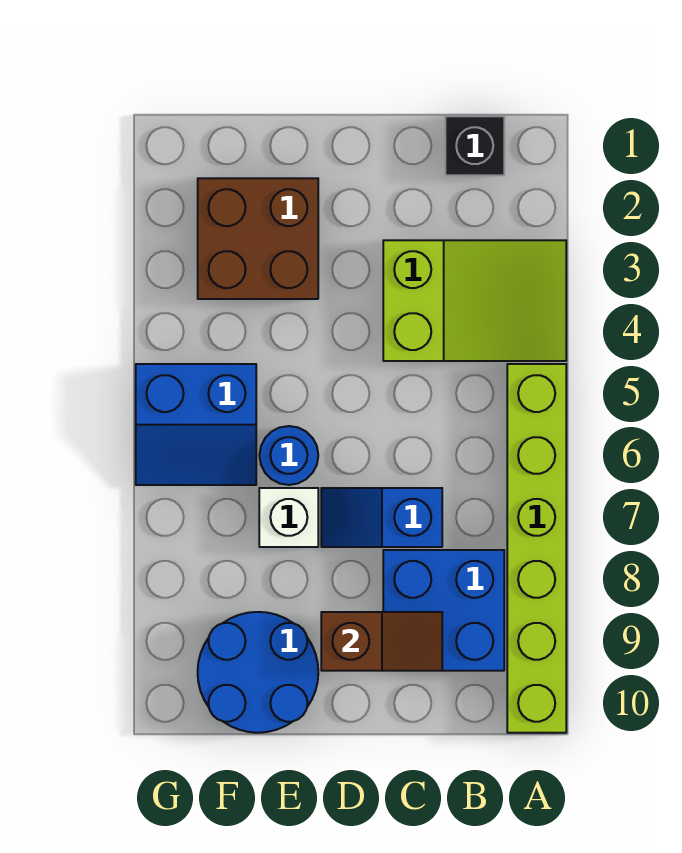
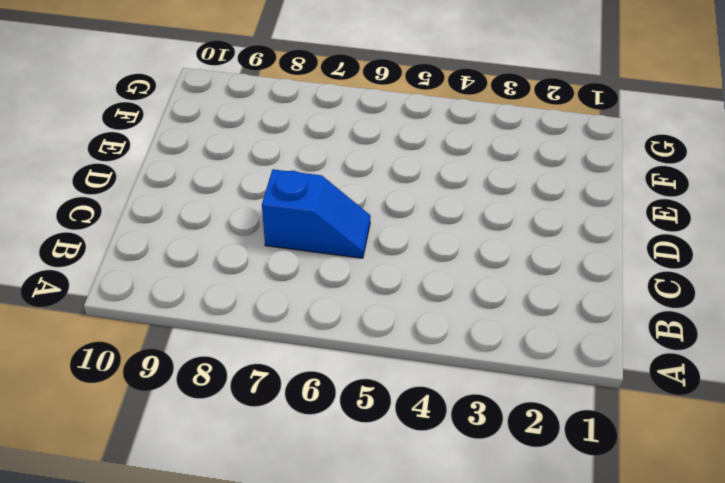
blue 1x2 slope [262,169,371,258] -> blue 1x2 slope turned to [321,488,442,547]
none -> lime 2x3 slope [383,240,566,361]
none -> lime 1x6 brick [507,364,566,733]

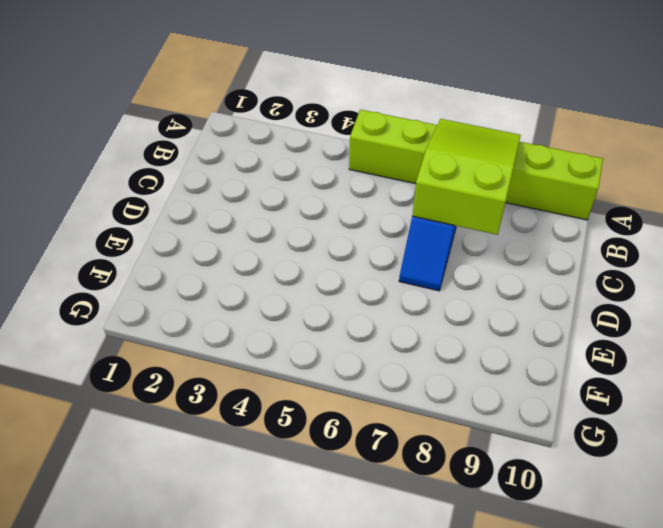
lime 2x3 slope [412,119,521,235] -> lime 2x3 slope moved to [383,240,566,361]
none -> black 1x1 brick [445,116,504,175]
none -> blue 2x2 brick [383,550,504,671]

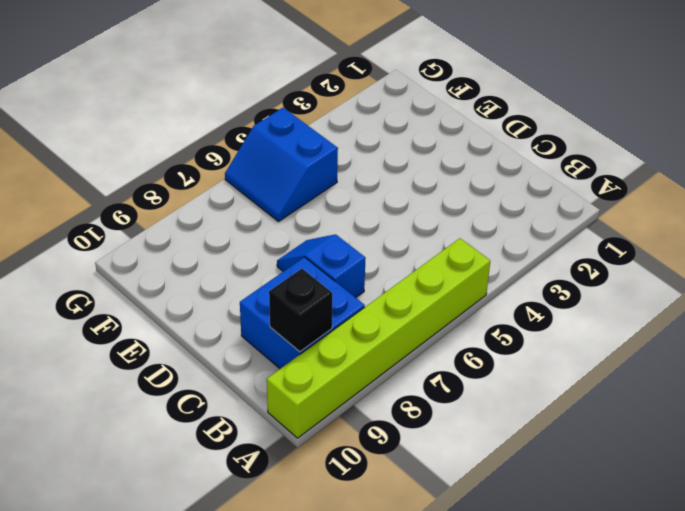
black 1x1 brick [269,269,332,352] -> black 1x1 brick moved to [445,116,504,175]
none -> lime 2x3 slope [383,240,566,361]
none -> brown 2x2 brick [198,178,318,299]

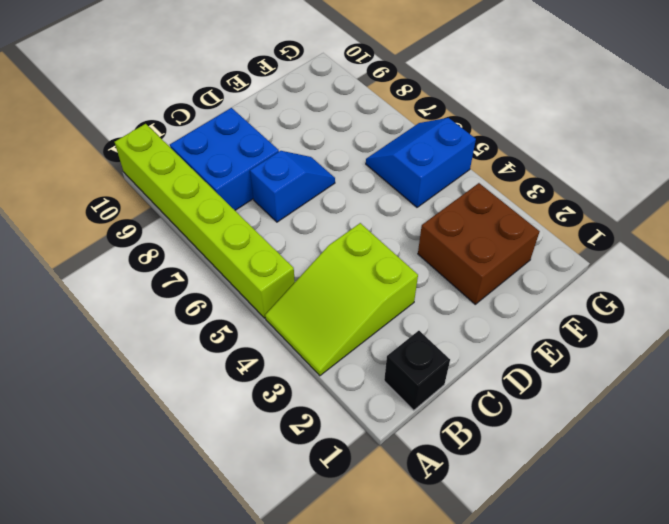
none -> blue 1x1 round brick [260,426,318,485]
none -> white 1x1 brick [259,488,318,547]

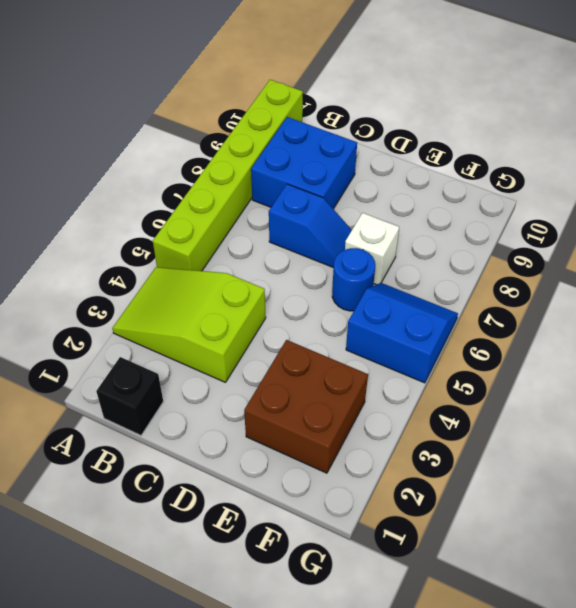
none -> blue 2x2 round brick [198,612,318,733]
none -> brown 1x2 slope [321,612,442,671]

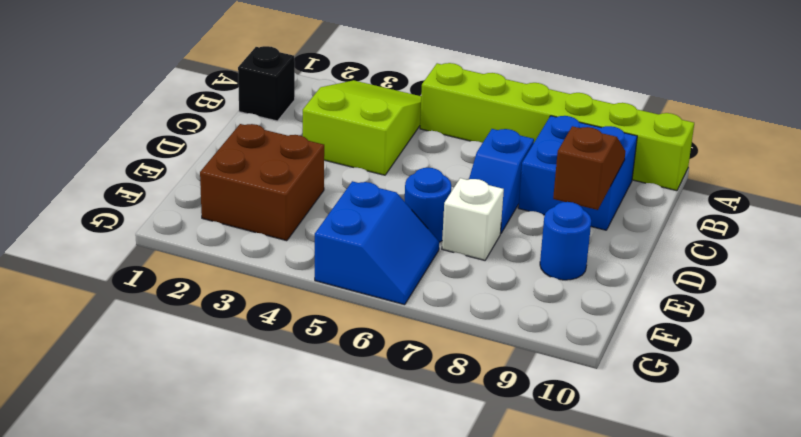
blue 1x1 round brick [540,202,591,280] -> blue 2x2 round brick [198,612,318,733]

